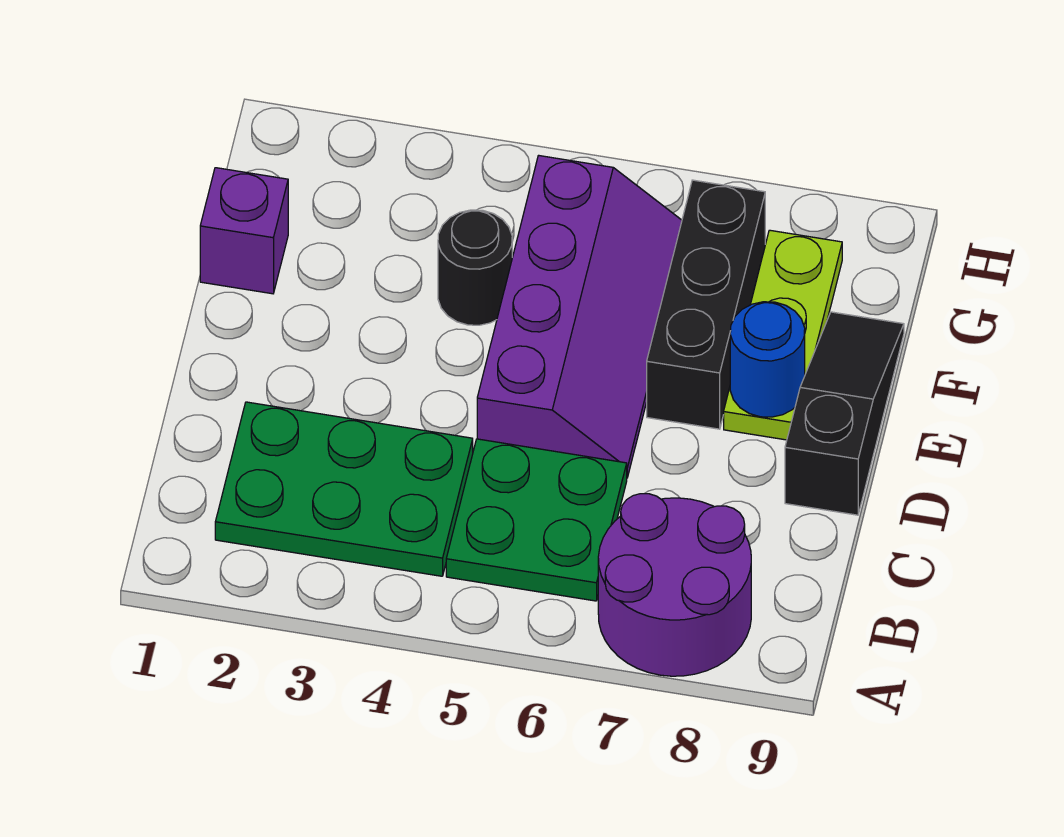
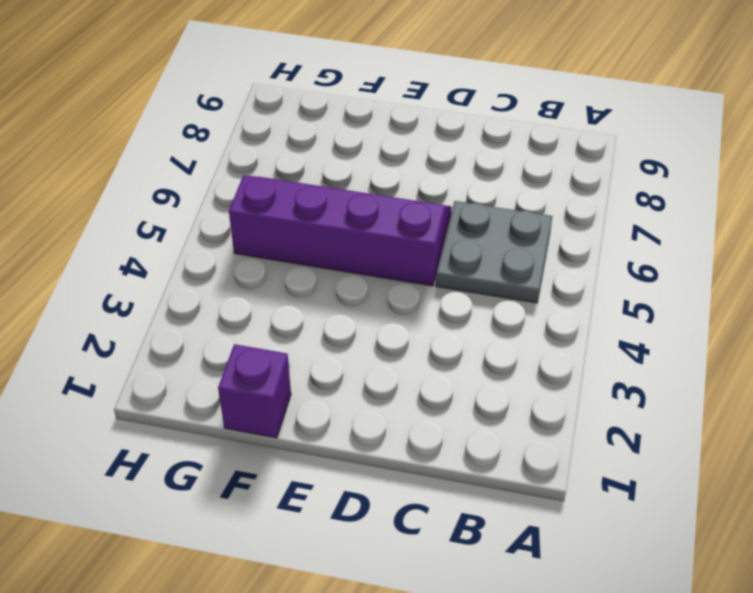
grey 2x2 plate [436,201,553,303] -> green 2x2 plate [446,439,627,601]
none -> purple 2x2 round brick [598,494,751,676]
none -> green 2x3 plate [215,402,473,576]

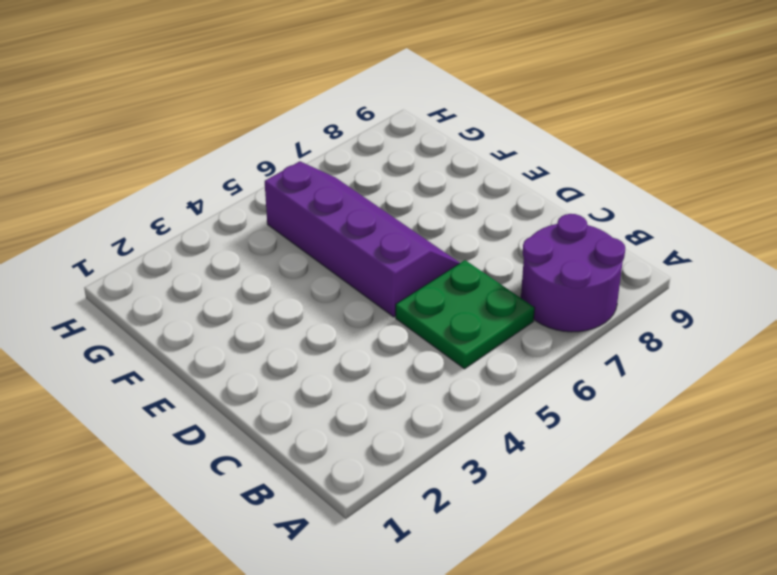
none -> green 2x3 plate [215,402,473,576]
none -> black 1x3 slope [785,312,904,515]

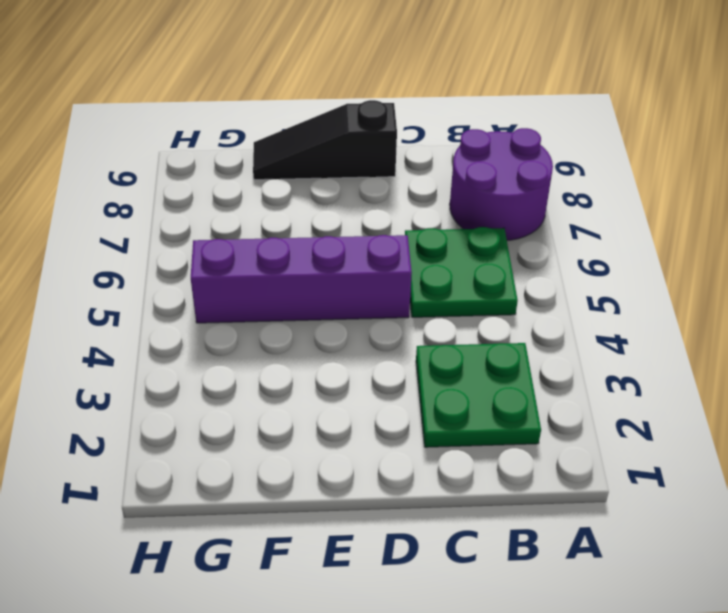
green 2x2 plate [416,343,541,447] -> green 2x3 plate [215,402,473,576]
none -> black 1x3 brick [647,180,765,429]
none -> lime 1x3 plate [724,230,842,440]

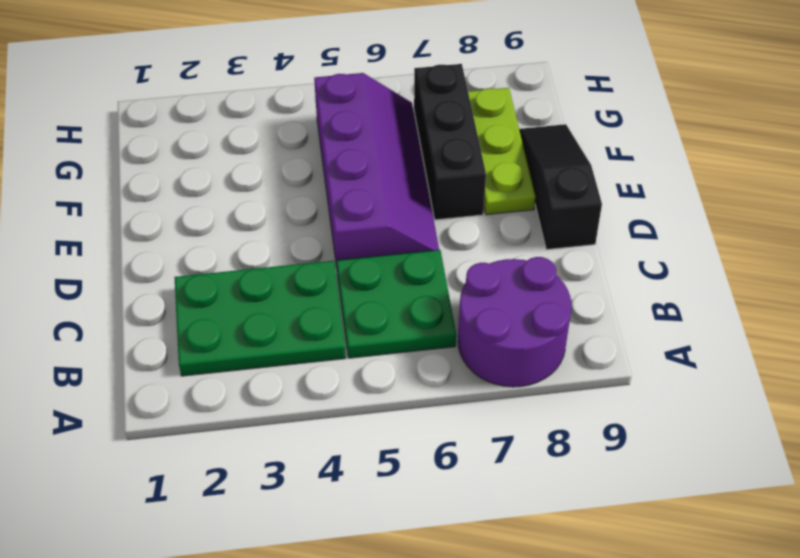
none -> purple 1x1 brick [200,168,288,294]
none -> black 1x1 round brick [438,210,512,325]

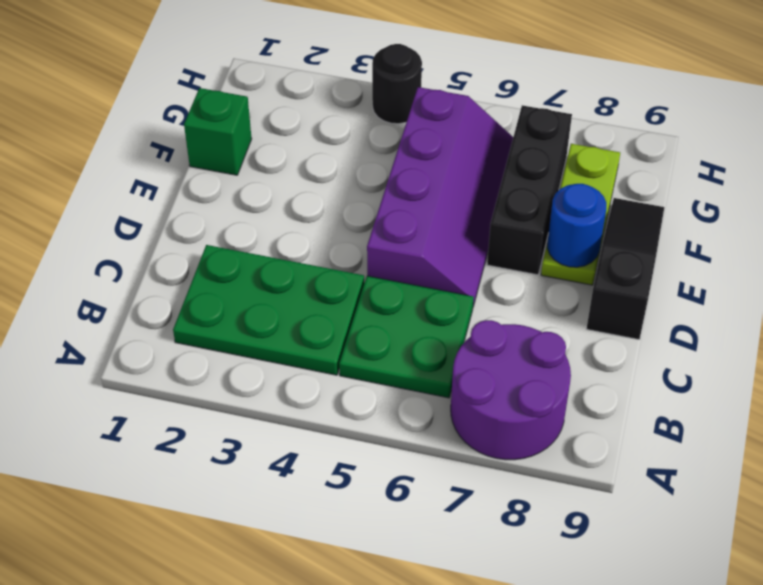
green 1x1 brick [184,88,252,175] -> purple 1x1 brick [200,168,288,294]
black 1x1 round brick [372,44,422,124] -> black 1x1 round brick moved to [438,210,512,325]

